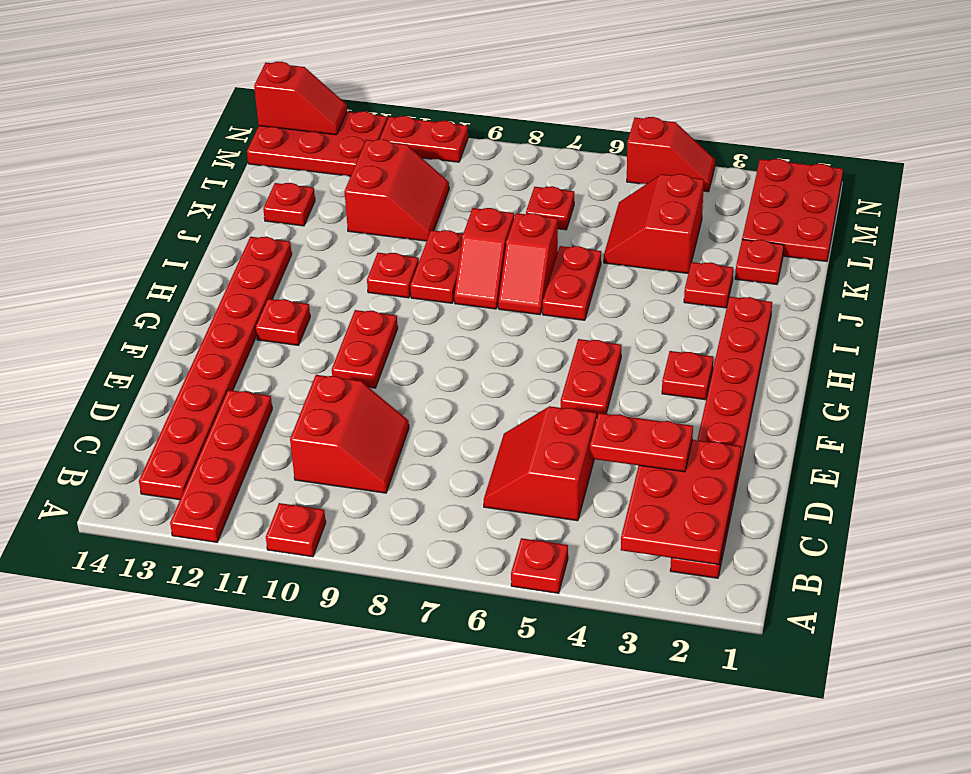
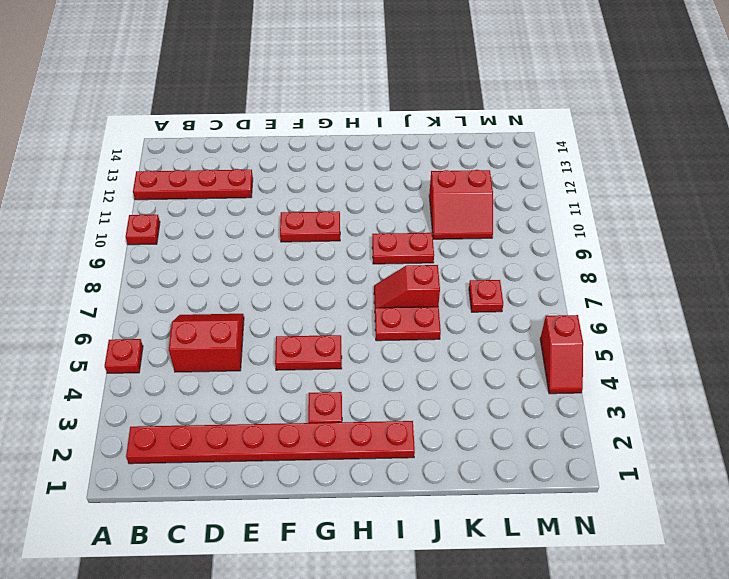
none -> red 1x8 plate [139,237,292,500]
none -> red 2x2 slope [290,375,409,493]
none -> red 1x1 plate [255,299,310,345]

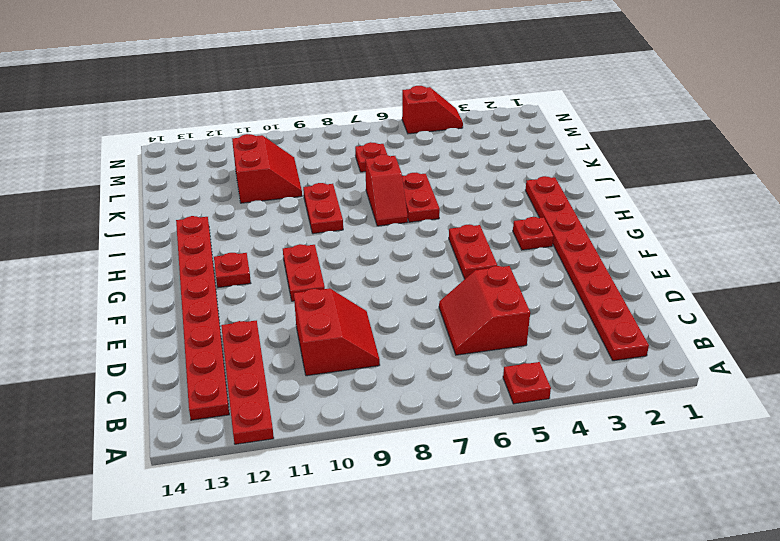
none -> red 1x1 plate [266,503,326,557]
none -> red 1x2 slope [454,208,514,309]
none -> red 1x1 plate [367,253,419,298]

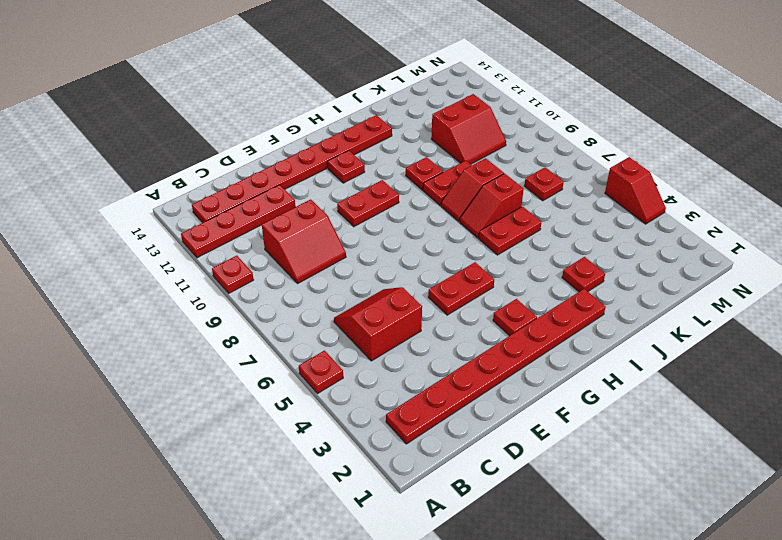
none -> red 1x1 plate [735,239,784,284]
none -> red 2x2 slope [604,174,704,273]
none -> red 1x1 plate [263,183,315,226]

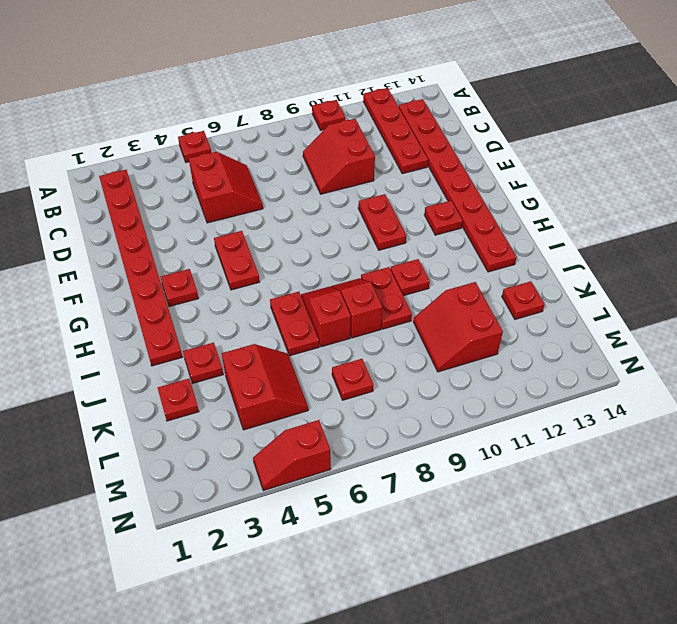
none -> red 2x3 plate [742,159,843,262]
none -> red 2x3 plate [247,111,387,176]
none -> red 1x2 plate [380,116,468,162]

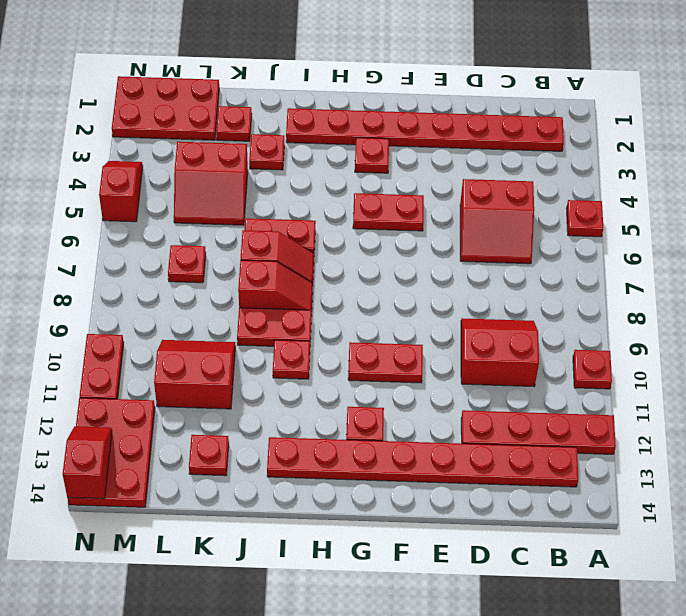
none -> red 2x3 plate [621,440,741,565]
none -> red 1x2 plate [590,413,693,472]

